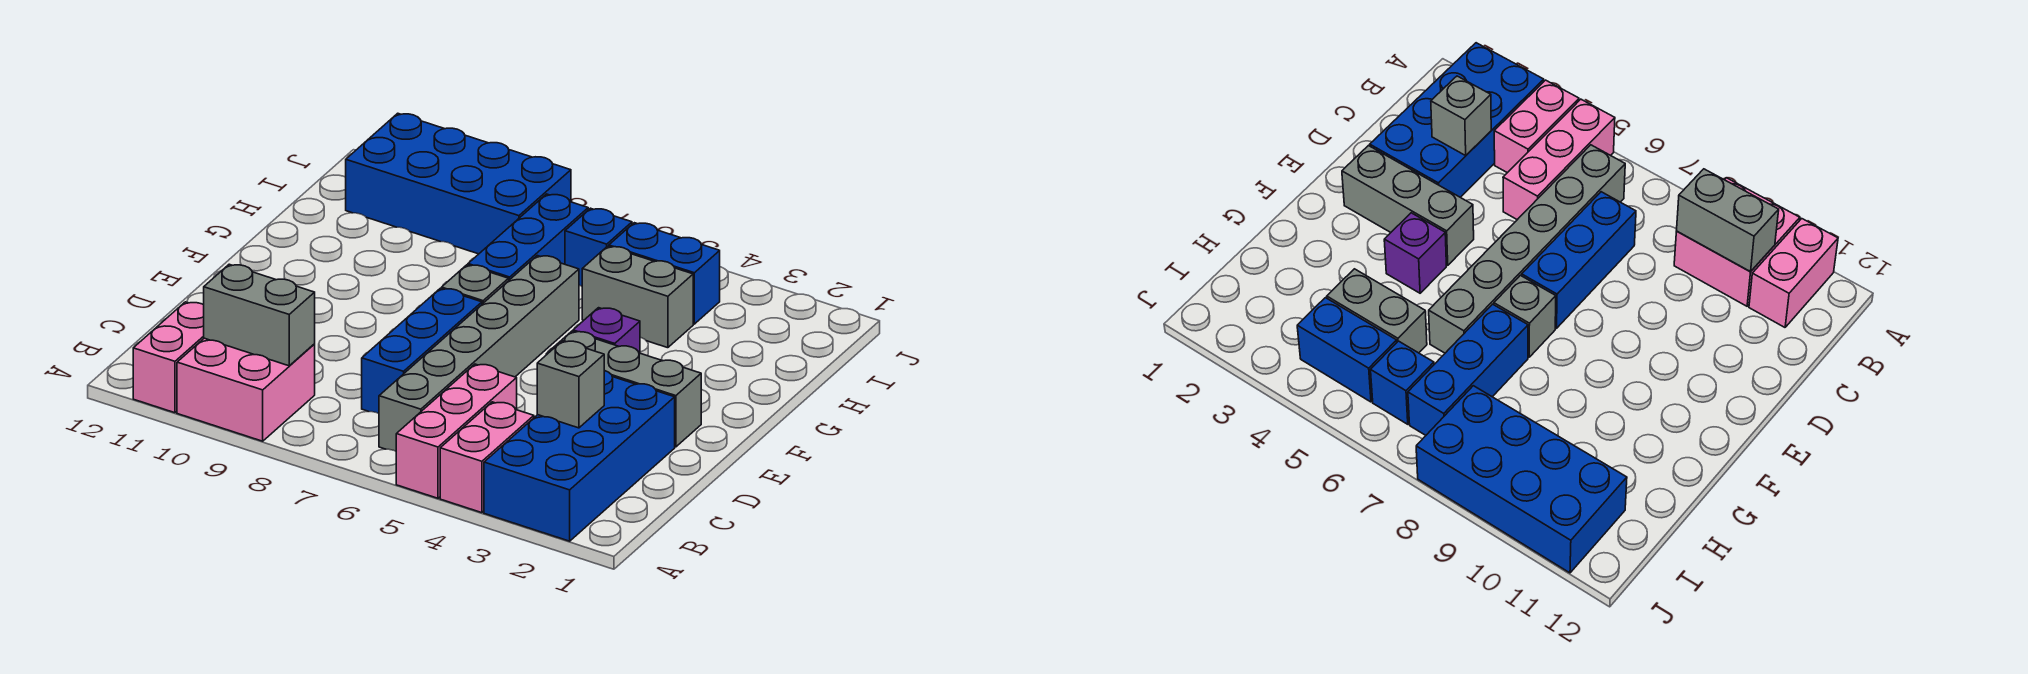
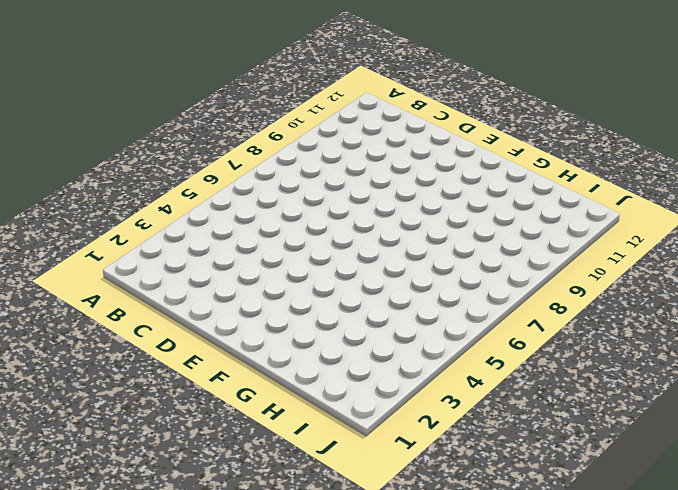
none -> blue 2x4 brick [484,371,675,541]
none -> pink 1x2 brick [440,402,534,513]
none -> pink 1x3 brick [396,364,517,498]

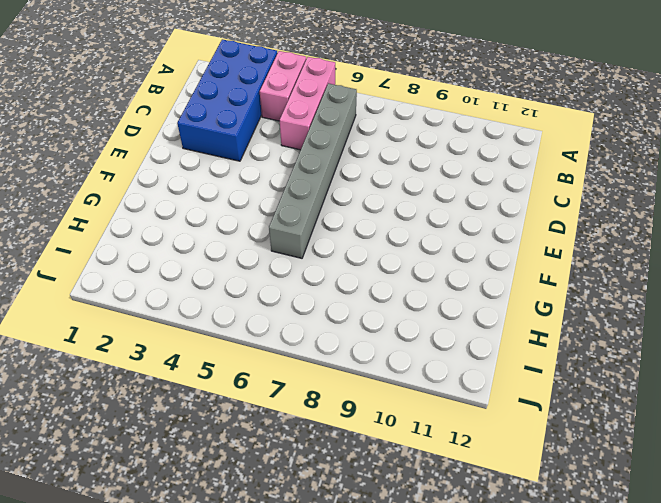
none -> pink 2x2 brick [177,338,315,441]
none -> pink 1x2 brick [133,302,204,413]
none -> blue 1x3 brick [362,288,482,413]

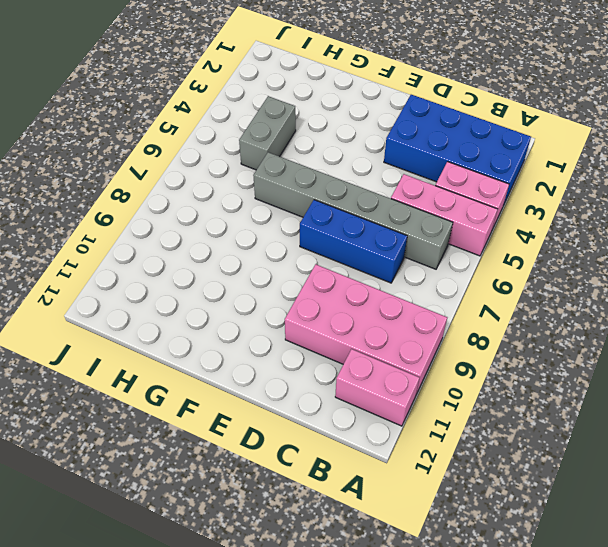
pink 2x4 brick [285,264,447,394] -> pink 2x2 brick [177,338,315,441]
none -> grey 1x3 brick [546,331,701,447]
none -> purple 1x1 brick [573,308,640,353]
none -> grey 1x1 brick [442,265,509,304]

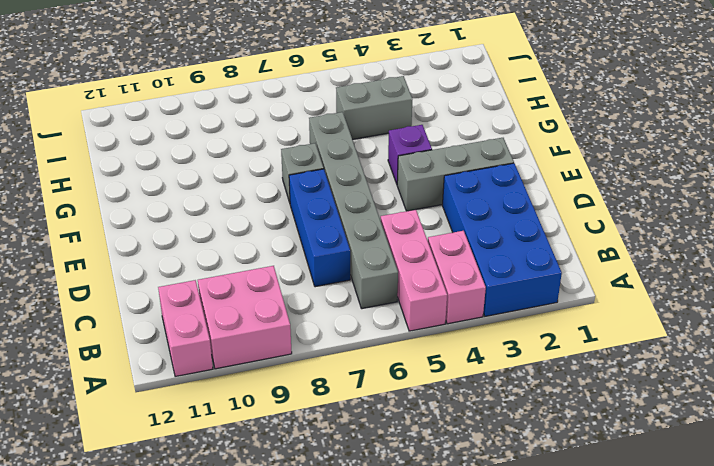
none -> blue 1x3 brick [468,194,588,280]
none -> blue 1x2 brick [609,223,720,324]
none -> blue 1x1 brick [565,208,632,286]

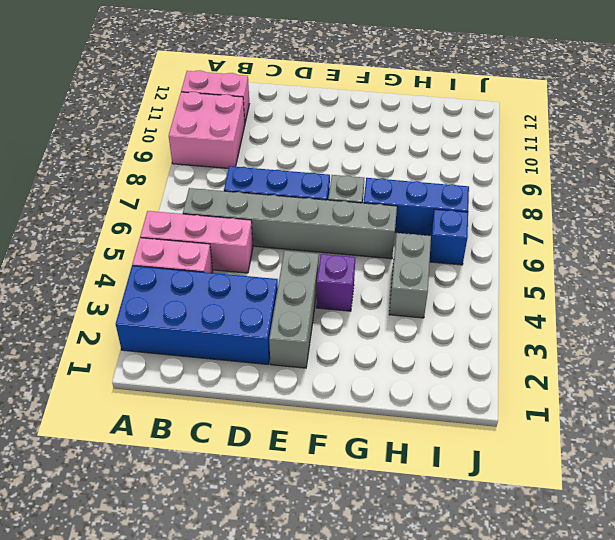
none -> blue 1x2 brick [609,223,720,324]
none -> blue 2x4 brick [346,113,571,254]
none -> grey 1x2 brick [204,264,315,366]

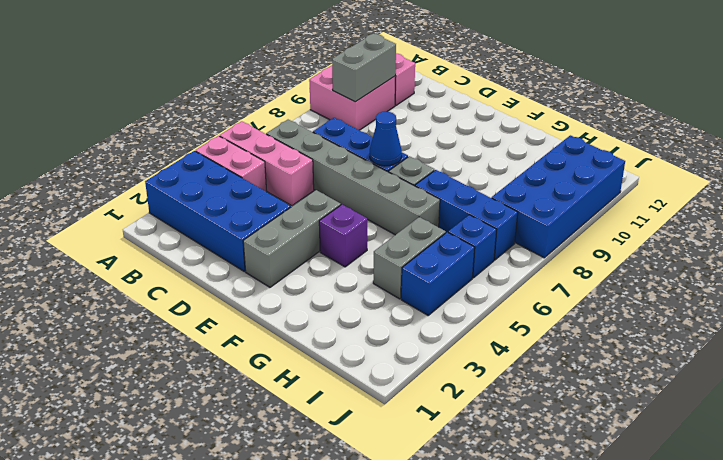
blue 1x1 cone [370,112,402,166] -> none
none -> grey 1x1 brick [537,341,604,428]

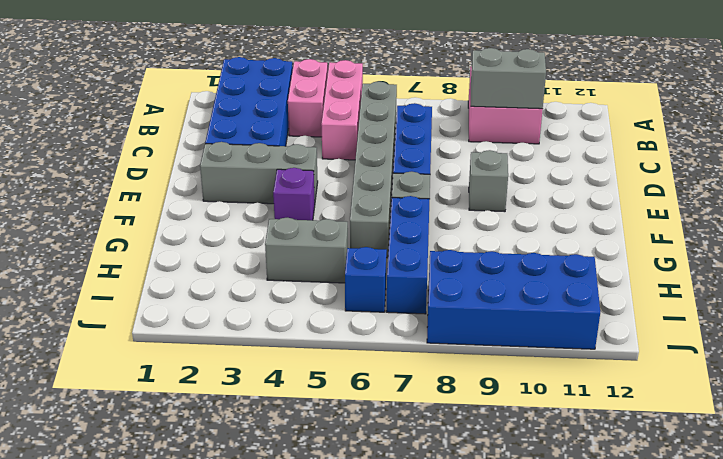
grey 1x1 brick [469,150,508,212] -> grey 1x1 brick moved to [537,341,604,428]
none -> pink 1x2 brick [133,302,204,413]
none -> blue 1x2 brick [609,223,720,324]

